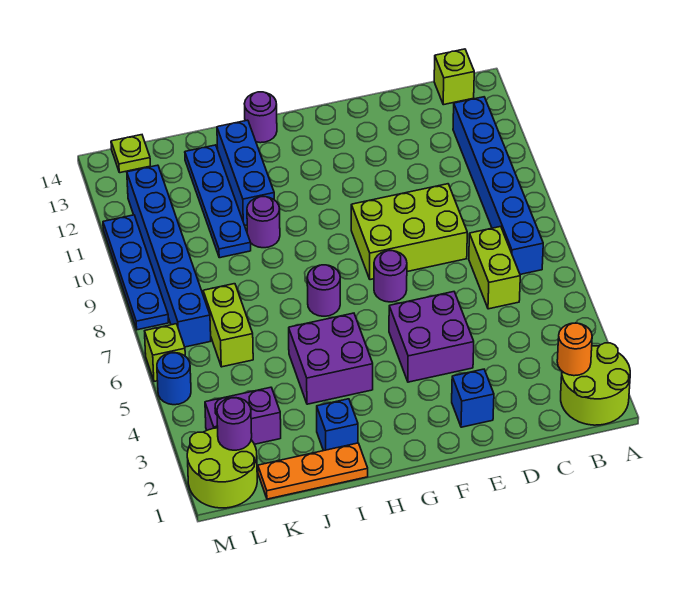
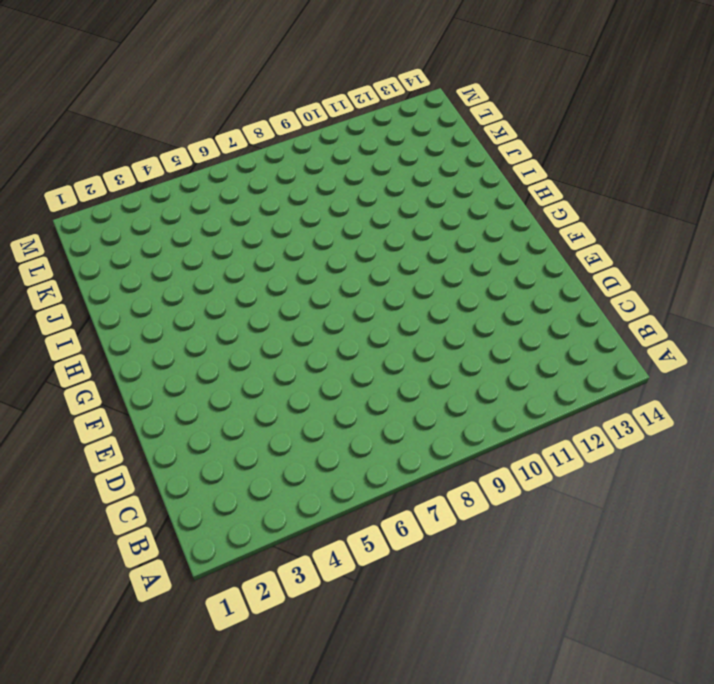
none -> lime 2x2 round brick [561,343,630,425]
none -> blue 1x6 brick [453,97,543,274]
none -> lime 1x1 brick [434,49,474,105]

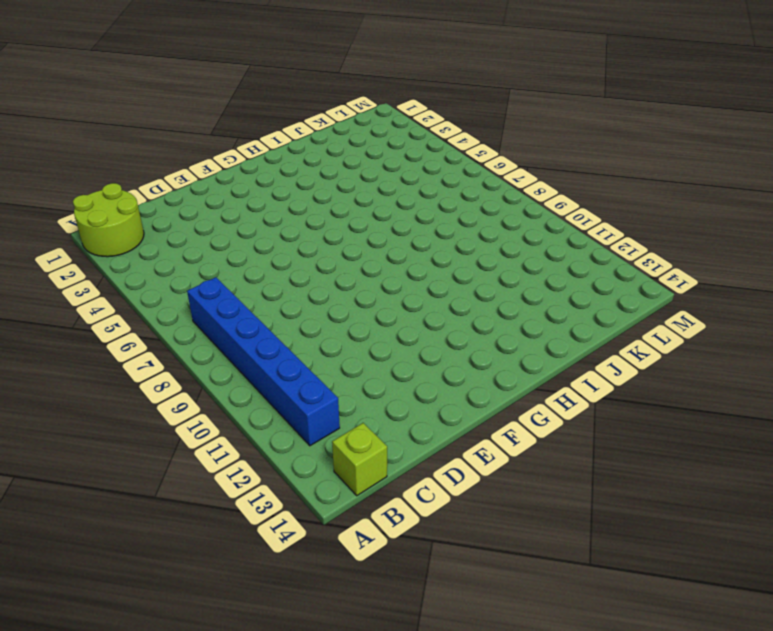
none -> lime 1x2 brick [469,227,520,309]
none -> lime 2x3 brick [351,184,467,280]
none -> blue 1x1 brick [452,369,494,427]

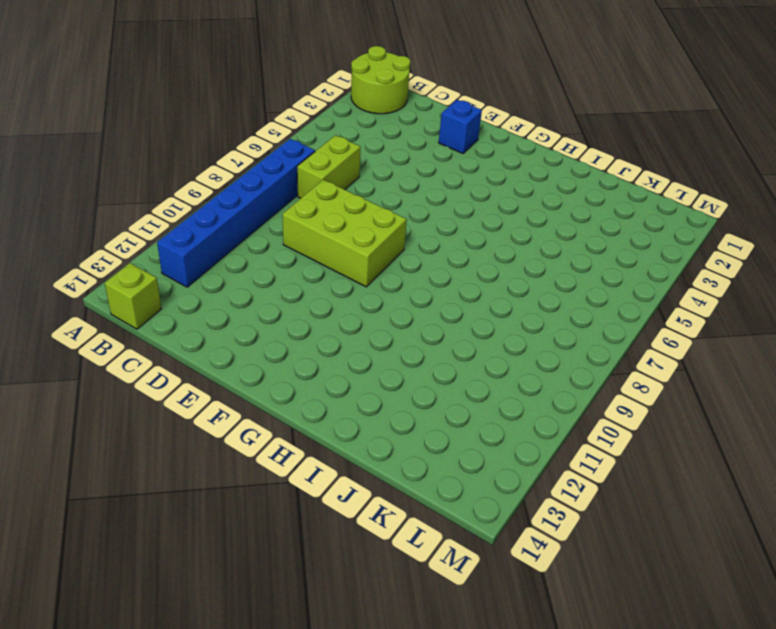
none -> purple 2x2 brick [389,292,474,382]
none -> purple 1x1 round brick [374,251,407,302]
none -> purple 2x2 brick [289,313,373,404]

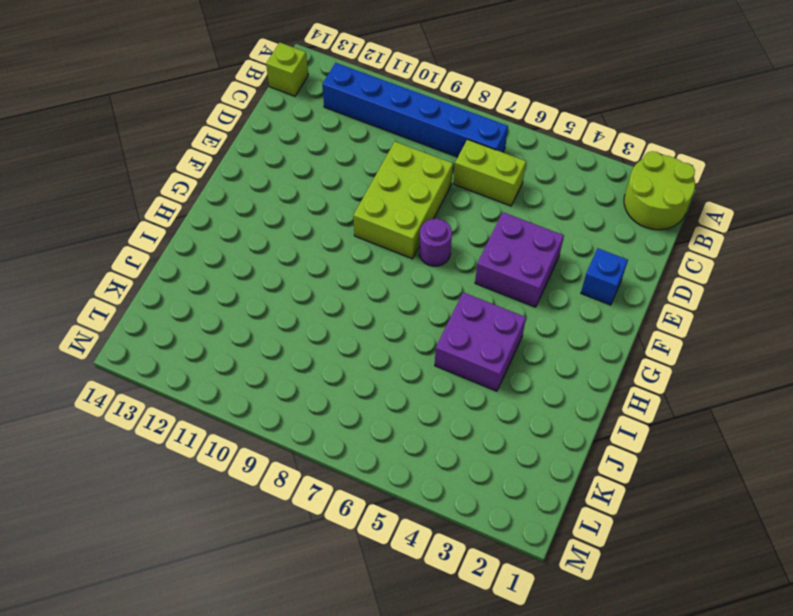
none -> purple 1x1 round brick [307,265,340,316]
none -> purple 1x1 round brick [244,92,277,143]
none -> orange 1x3 plate [258,443,368,499]

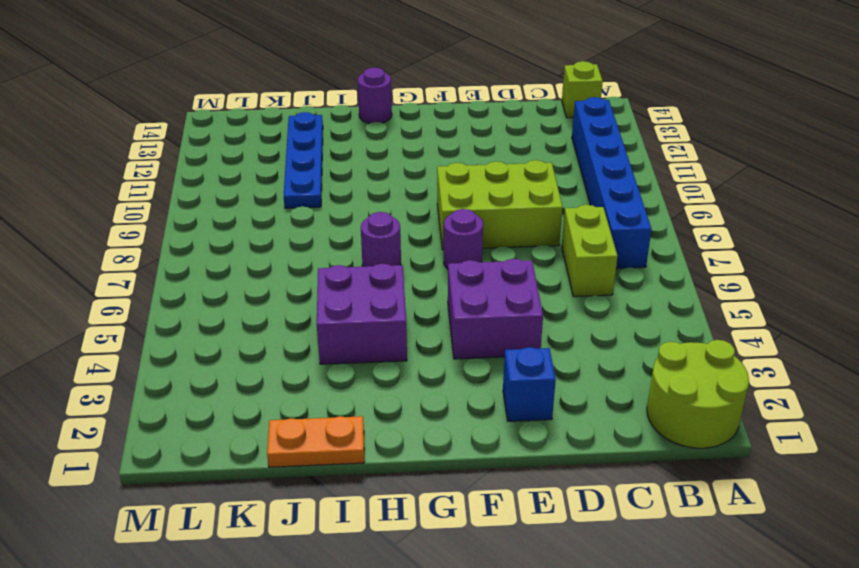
orange 1x2 plate [267,416,364,467] -> orange 1x3 plate [258,443,368,499]
none -> blue 1x1 brick [317,399,358,451]
none -> purple 1x1 round brick [247,197,280,248]
none -> blue 1x3 brick [217,120,274,225]

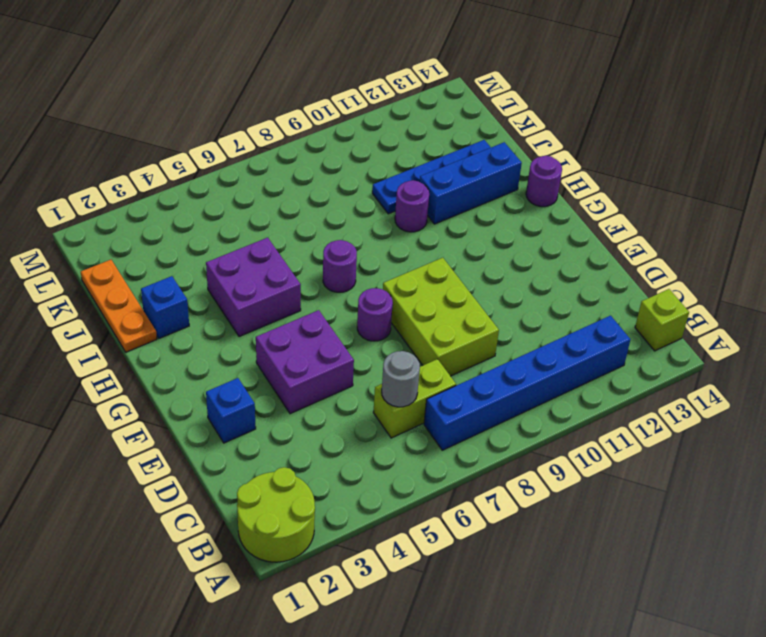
grey 1x1 round brick [382,351,420,407] -> none
none -> purple 1x2 brick [205,387,281,444]
none -> lime 1x2 brick [203,284,253,367]
none -> lime 2x2 round brick [187,428,257,508]

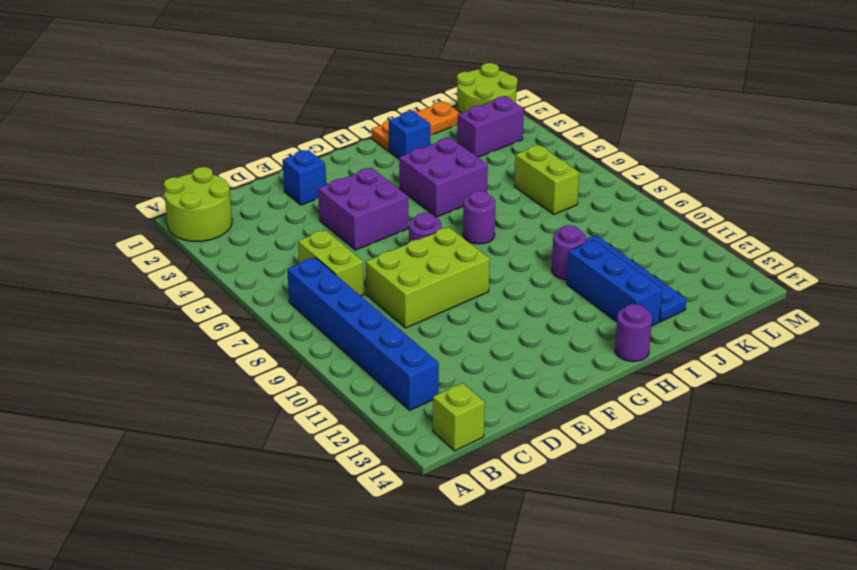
none -> blue 1x6 brick [127,165,211,347]
none -> lime 1x1 plate [111,135,150,173]
none -> blue 1x1 round brick [157,353,191,405]

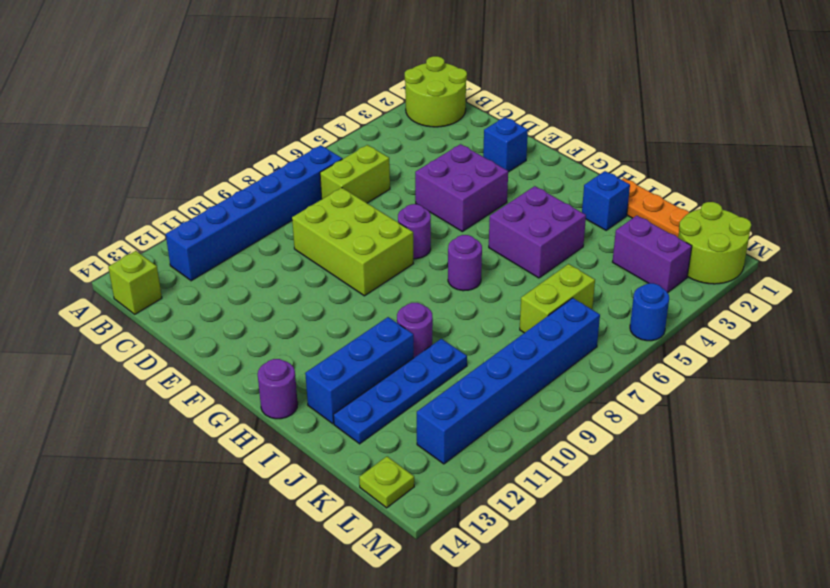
none -> lime 1x1 brick [145,324,185,381]
none -> blue 1x4 plate [103,215,169,330]
none -> orange 1x1 round brick [557,323,592,376]

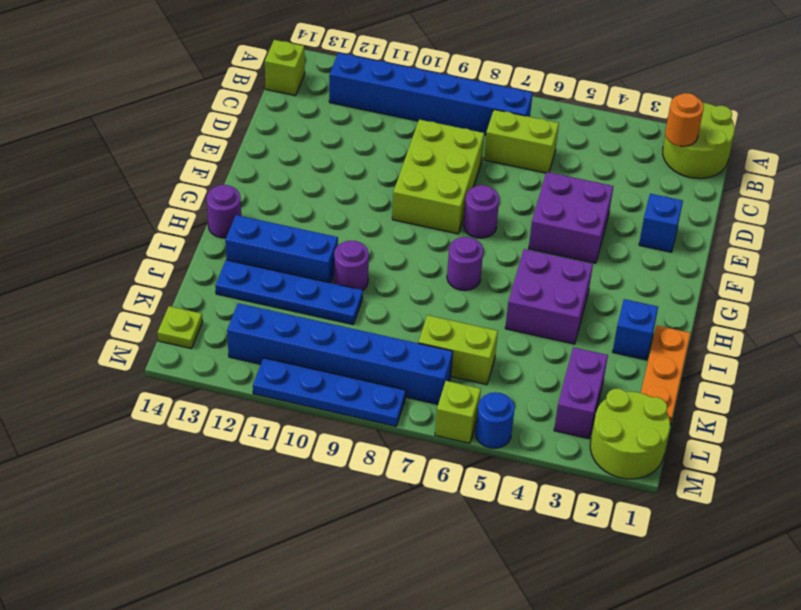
none -> purple 1x1 round brick [217,398,252,450]

